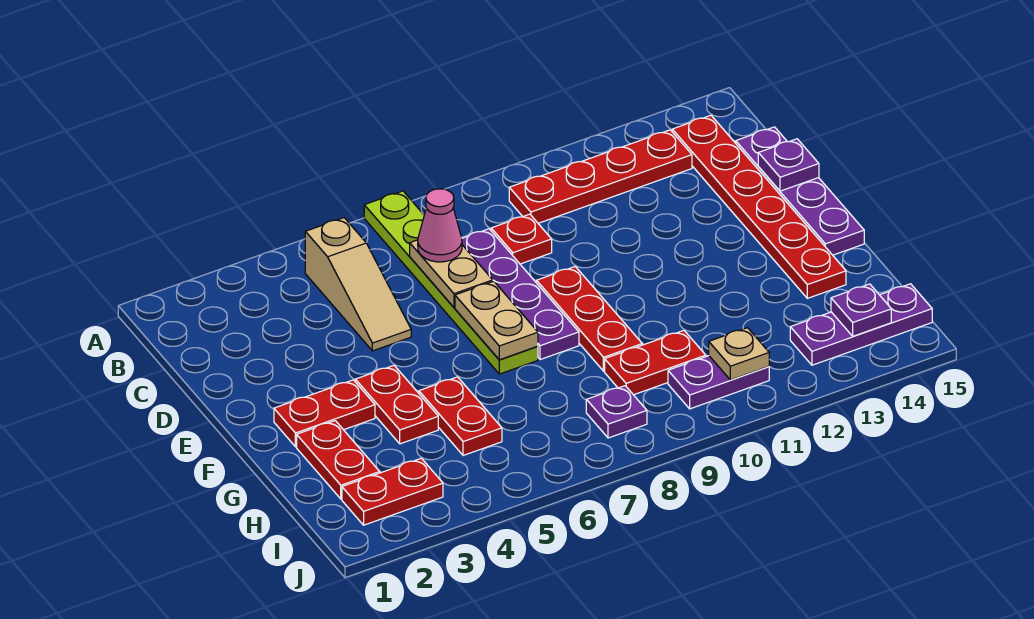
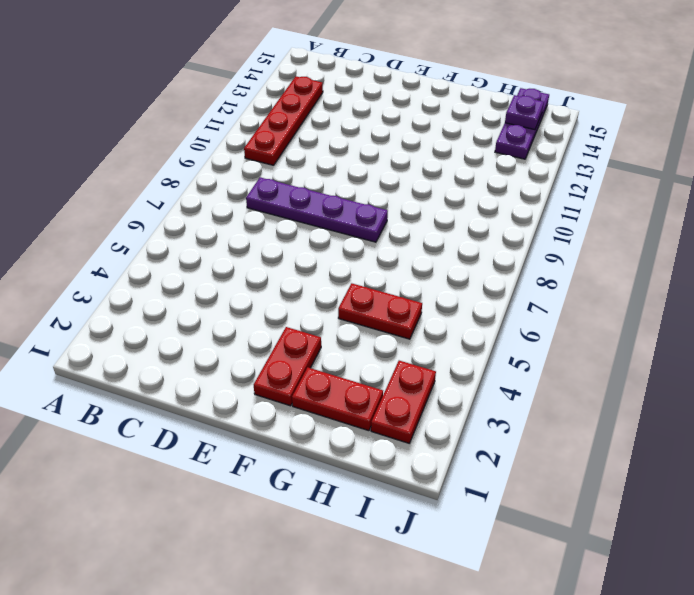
none -> lime 1x6 plate [364,191,538,374]
none -> tan 1x3 slope [305,218,411,351]
none -> red 1x6 plate [672,115,846,298]

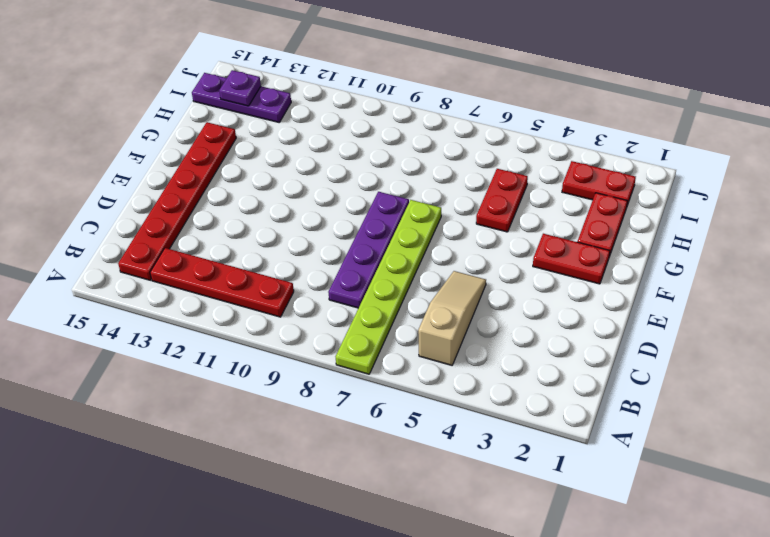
none -> red 1x1 plate [491,214,552,264]
none -> purple 1x4 plate [736,127,864,255]
none -> red 1x3 plate [537,267,642,371]

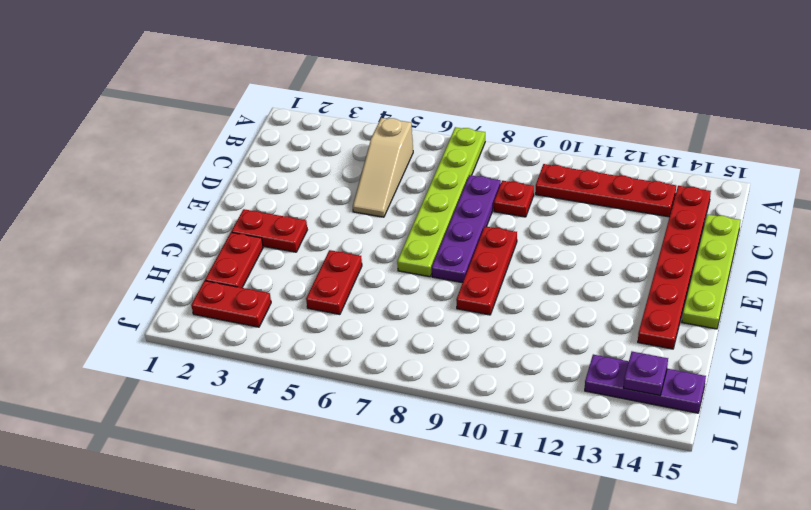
lime 1x4 plate [682,214,741,329] -> purple 1x4 plate [736,127,864,255]
none -> red 1x2 plate [355,366,438,444]
none -> red 1x2 plate [605,331,706,395]
none -> purple 1x1 plate [586,386,647,438]

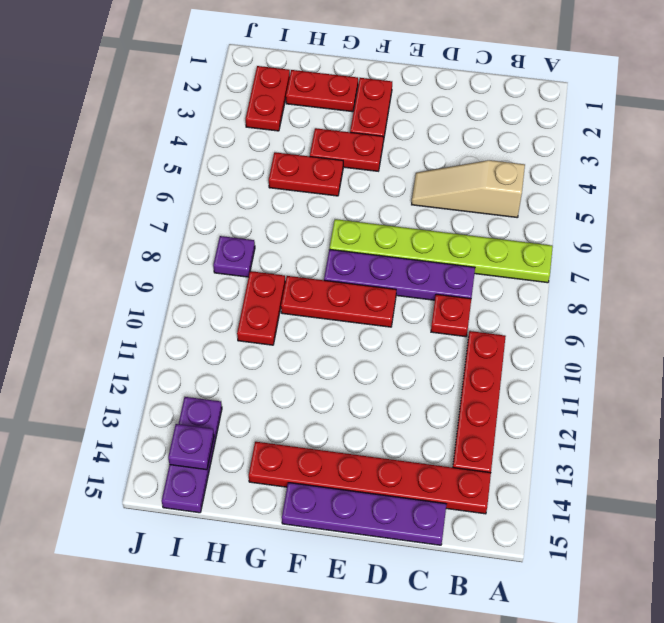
none -> purple 1x2 plate [668,356,769,409]
none -> tan 1x2 plate [410,240,493,307]
none -> purple 1x1 plate [758,139,819,191]

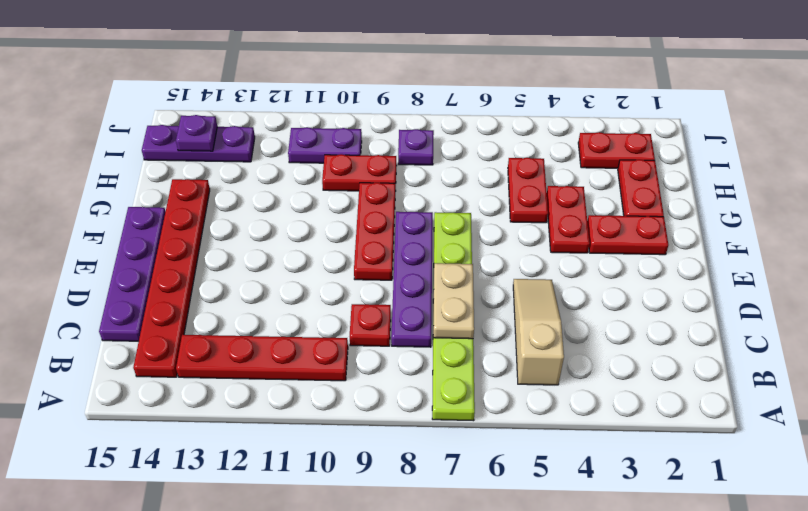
none -> purple 1x1 plate [758,139,819,191]
none -> tan 1x2 plate [455,281,538,360]
none -> tan 1x1 plate [709,328,769,380]

